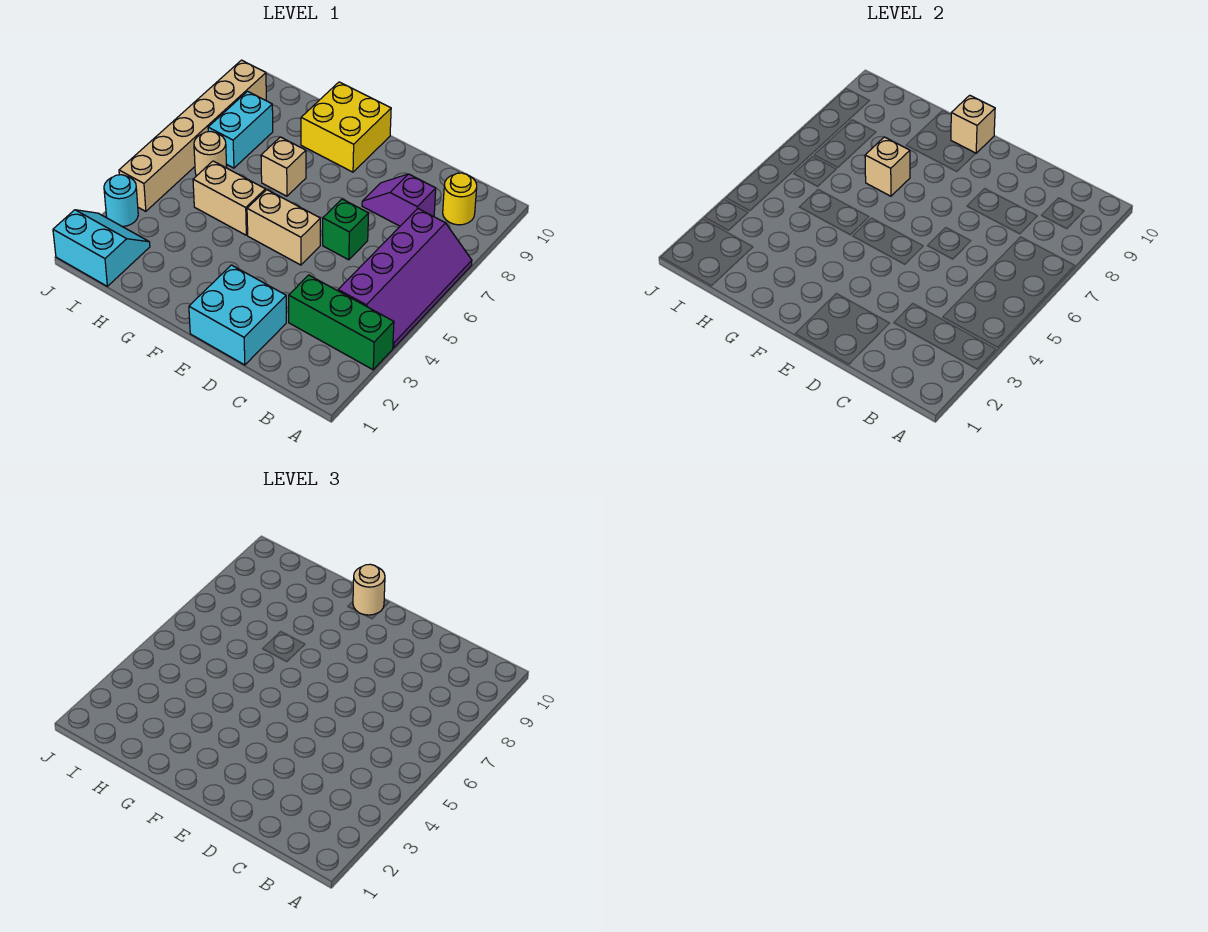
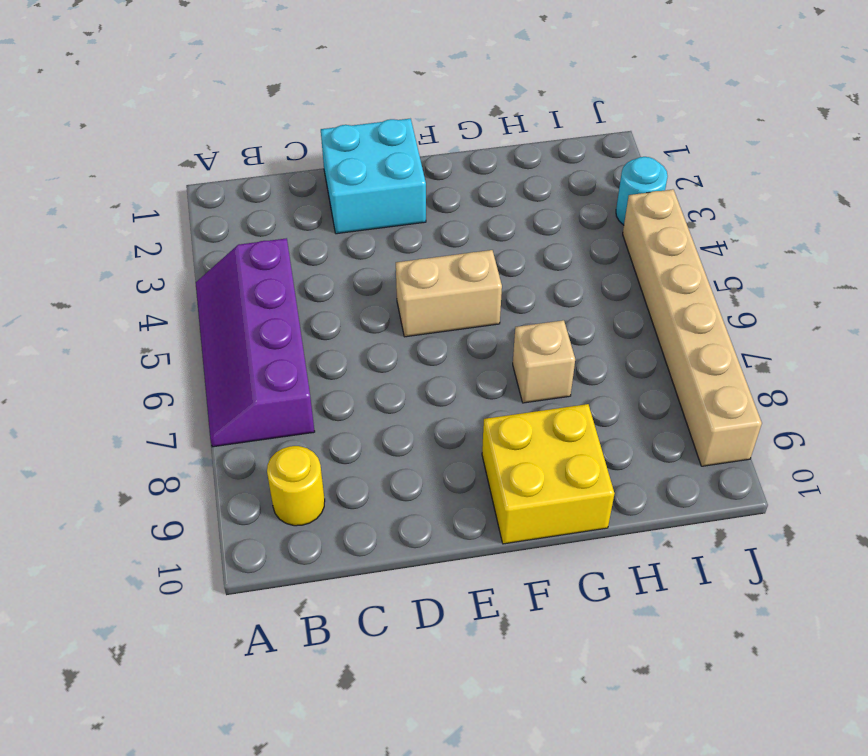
none -> green 1x3 brick [289,275,394,370]
none -> purple 1x2 slope [362,174,436,226]
none -> green 1x1 brick [323,199,369,260]

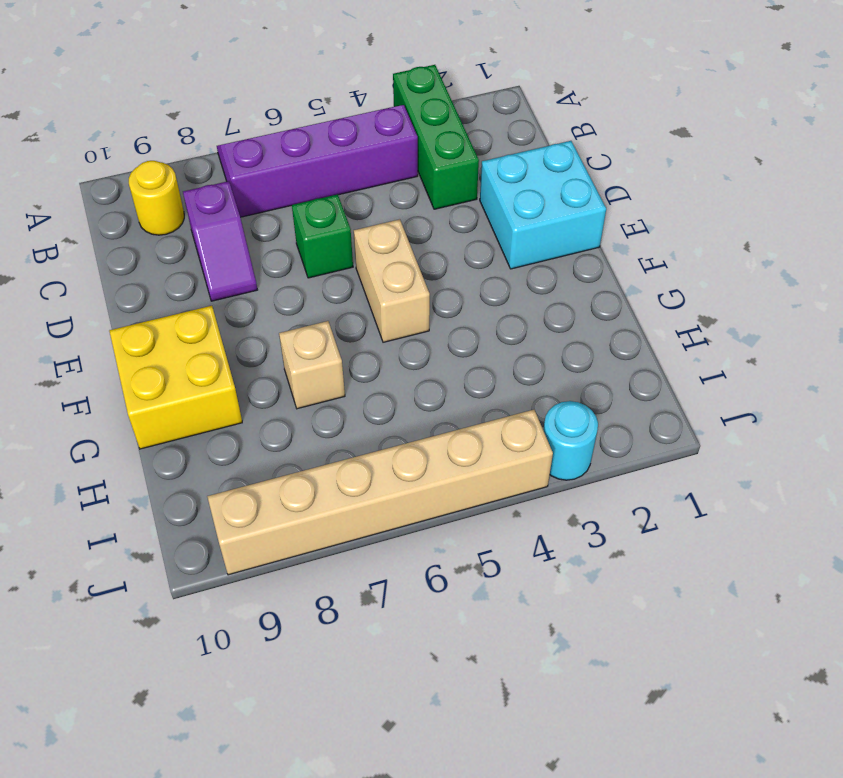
none -> tan 1x2 brick [193,161,265,235]
none -> cyan 2x2 slope [53,210,150,286]
none -> tan 1x1 round brick [194,132,227,176]

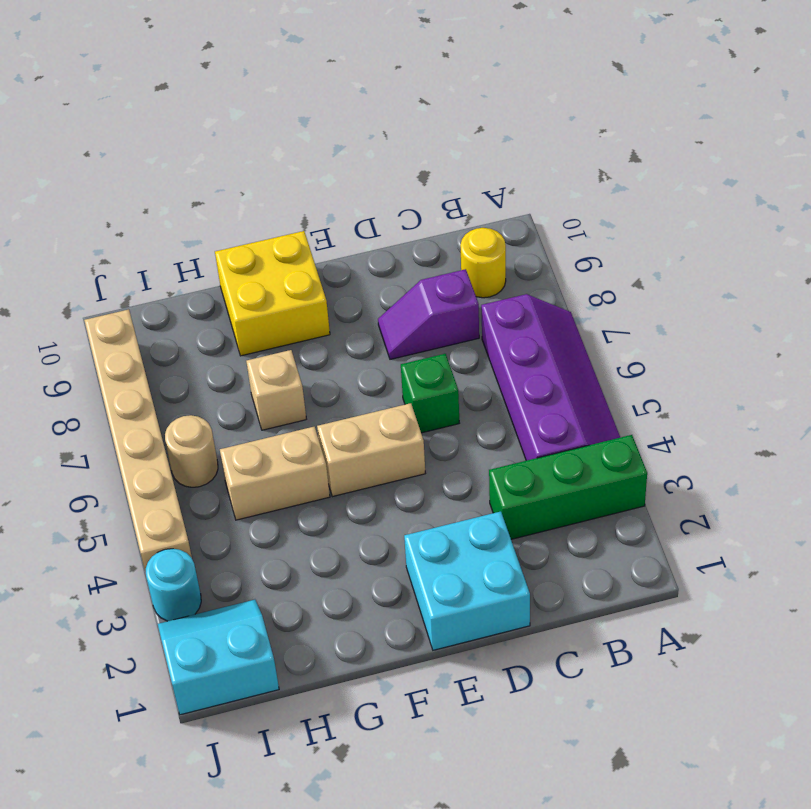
none -> cyan 1x2 brick [208,91,273,168]
none -> tan 1x1 brick [951,95,995,153]
none -> tan 1x1 brick [865,137,910,196]

